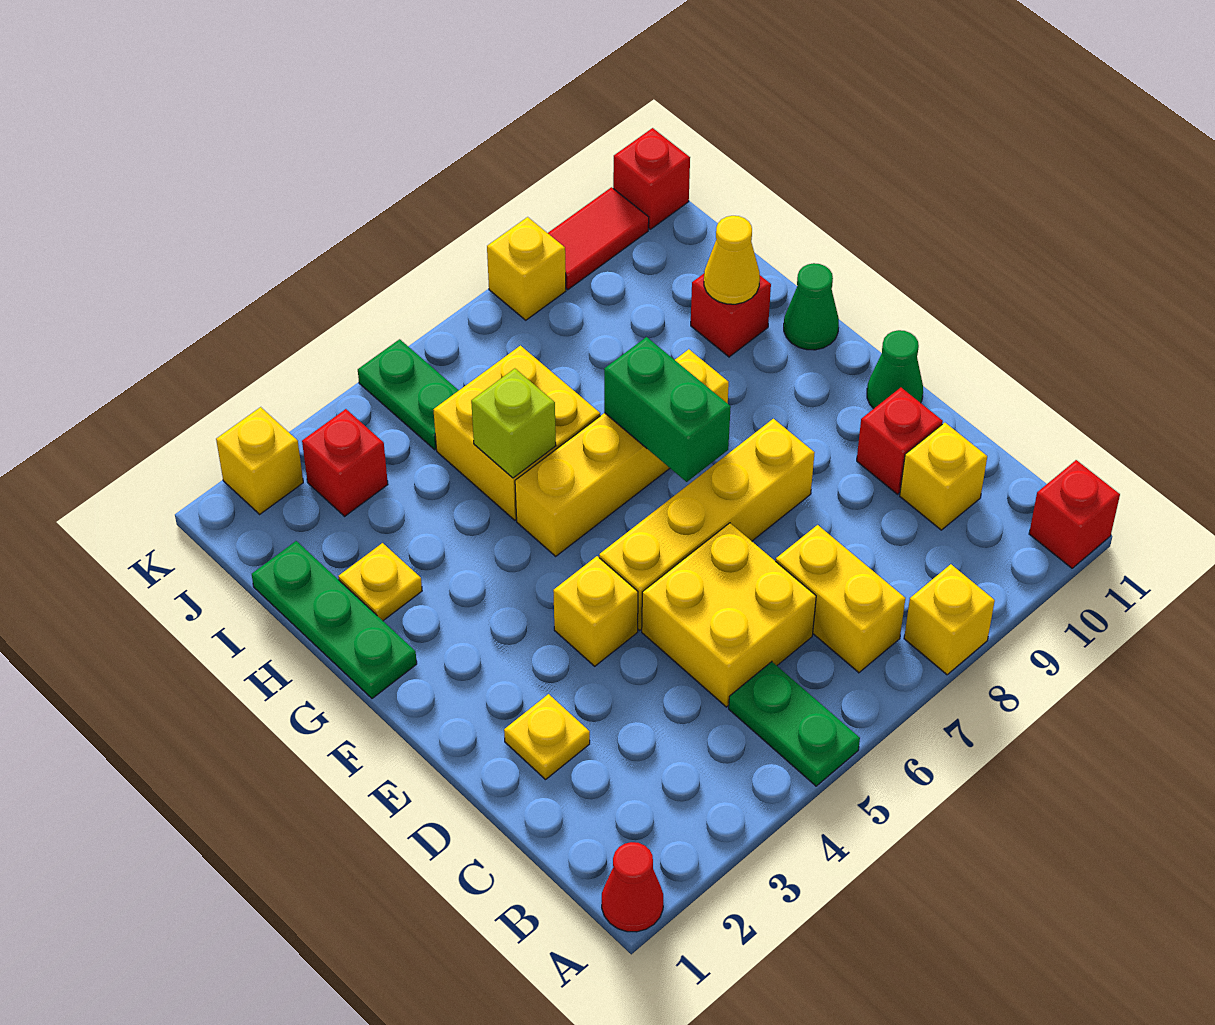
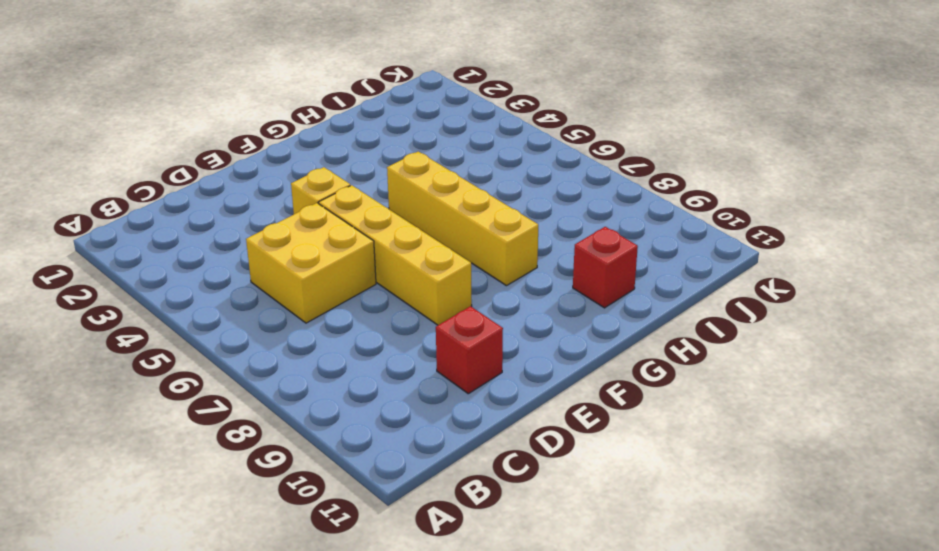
none -> red 1x1 cone [602,842,663,932]
none -> green 1x2 plate [729,662,860,786]
none -> yellow 1x1 brick [904,564,995,675]

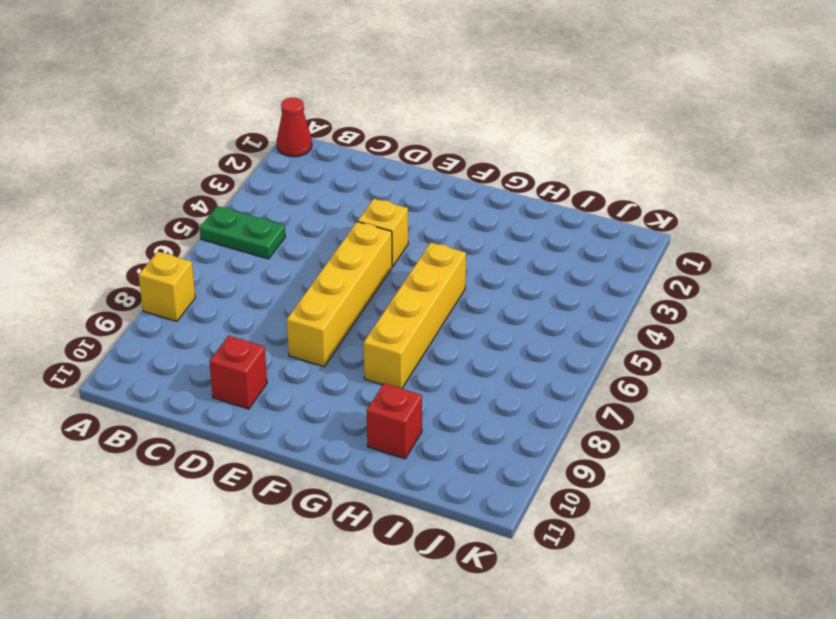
none -> red 1x1 brick [1029,460,1120,568]
none -> yellow 1x2 brick [776,525,905,673]
none -> yellow 2x2 brick [642,523,816,707]

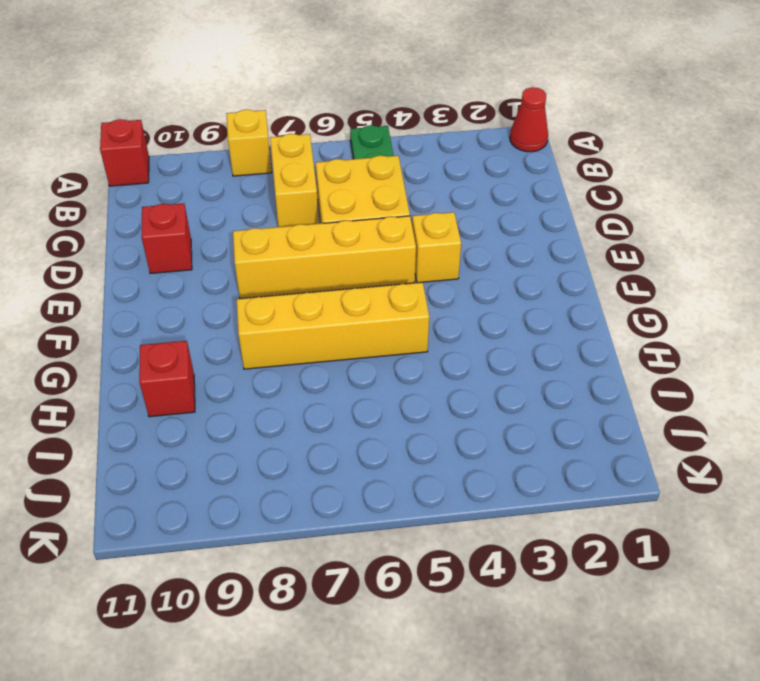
none -> yellow 1x1 brick [900,423,987,530]
none -> yellow 1x1 plate [504,694,590,780]
none -> green 1x1 cone [867,330,923,409]

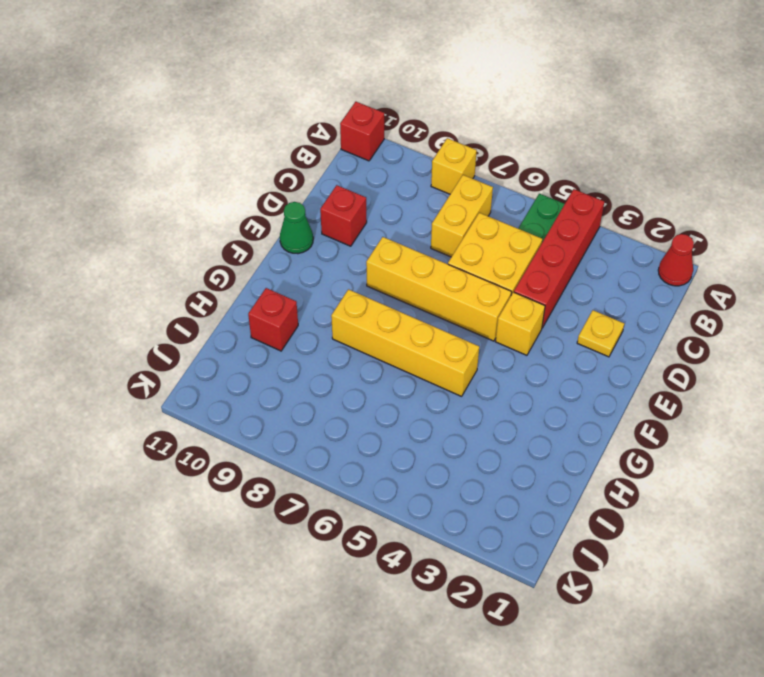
red 1x4 brick [514,189,604,328] -> none
none -> yellow 1x1 brick [900,423,987,530]
none -> green 1x3 plate [252,541,417,698]
none -> green 1x1 cone [784,263,839,350]

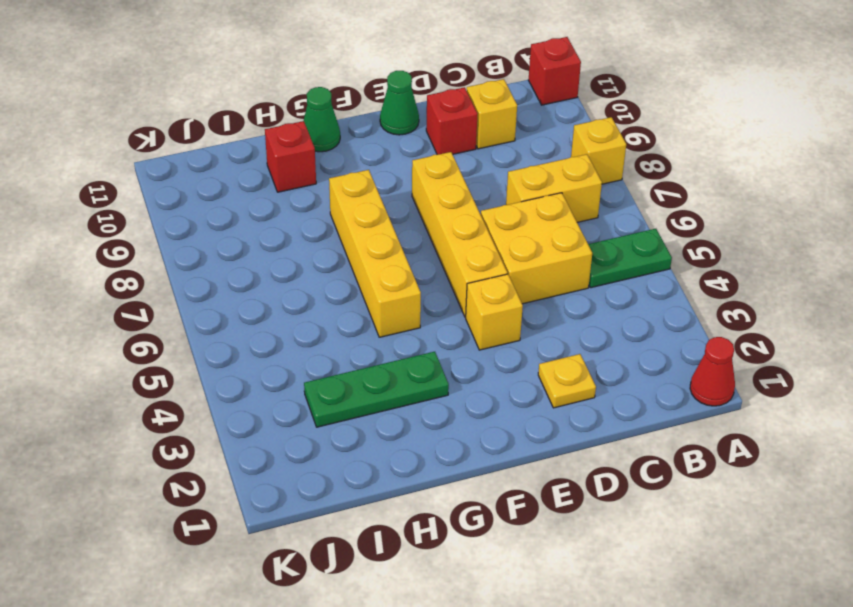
green 1x3 plate [304,352,449,427] -> green 1x3 plate moved to [252,541,417,698]
none -> yellow 1x1 plate [338,543,422,621]
none -> yellow 2x2 brick [433,346,600,520]
none -> red 1x1 brick [302,409,388,516]

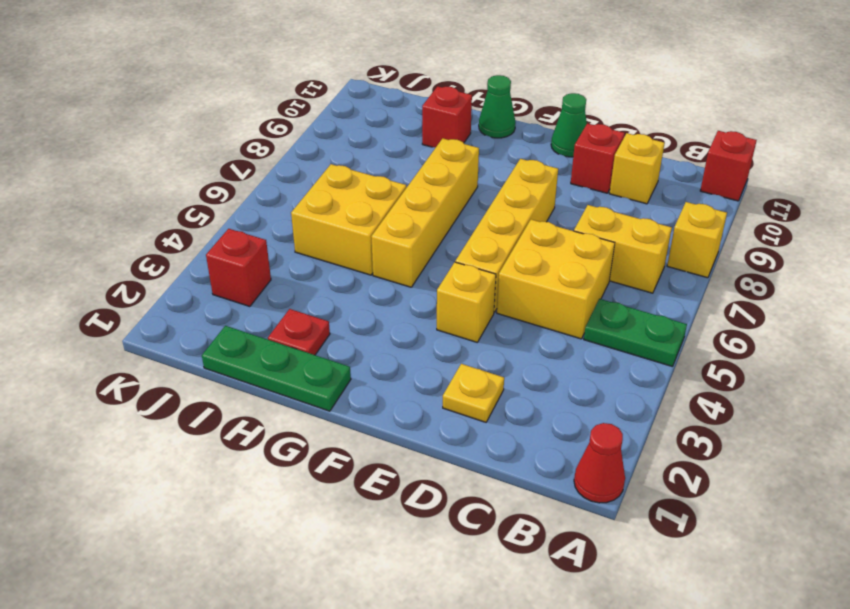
red 1x1 plate [268,309,330,355] -> yellow 1x1 plate [338,543,422,621]
none -> green 1x2 plate [358,339,459,450]
none -> yellow 1x1 brick [216,407,303,514]
none -> yellow 1x1 brick [487,217,566,320]

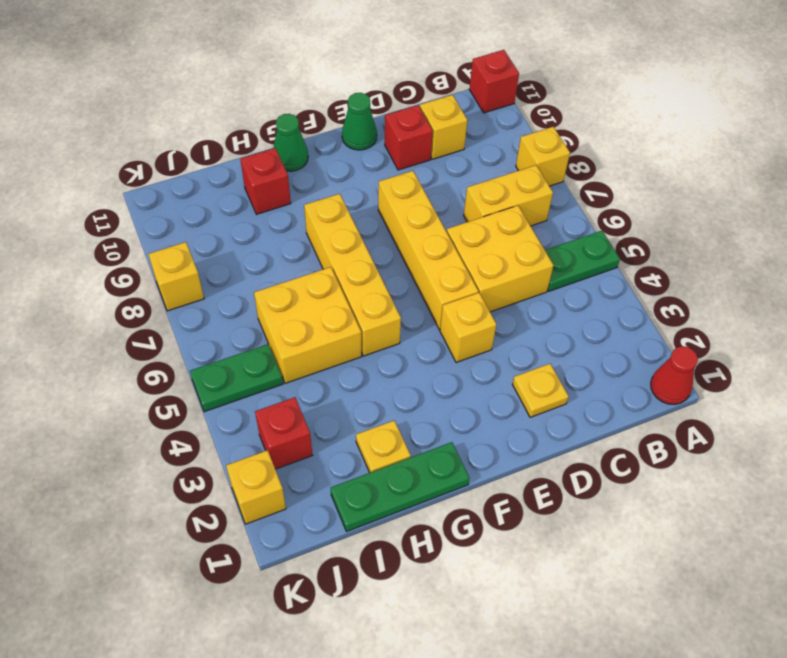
none -> red 1x2 tile [548,187,649,290]
none -> red 1x1 brick [613,128,690,229]
none -> green 1x2 brick [604,337,731,482]

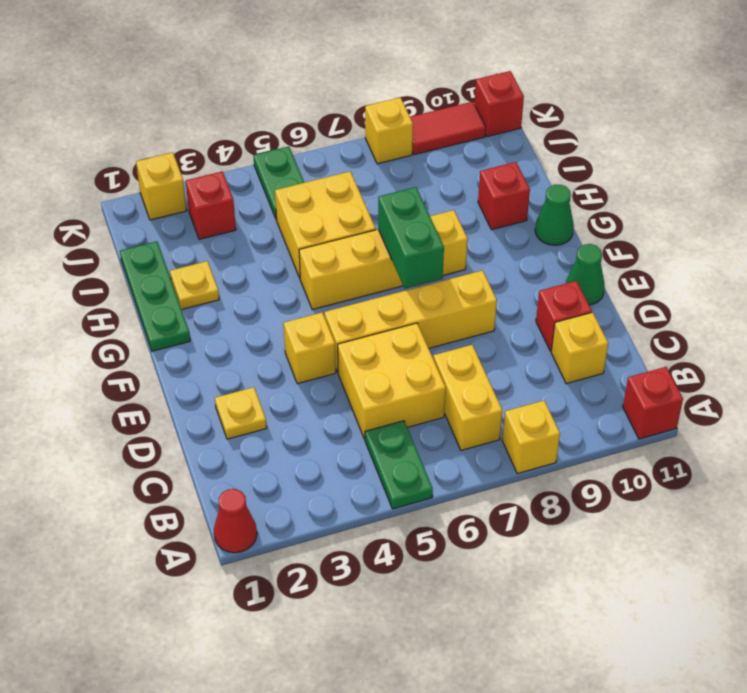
none -> lime 1x1 brick [471,369,556,478]
none -> yellow 1x1 cone [704,216,760,304]

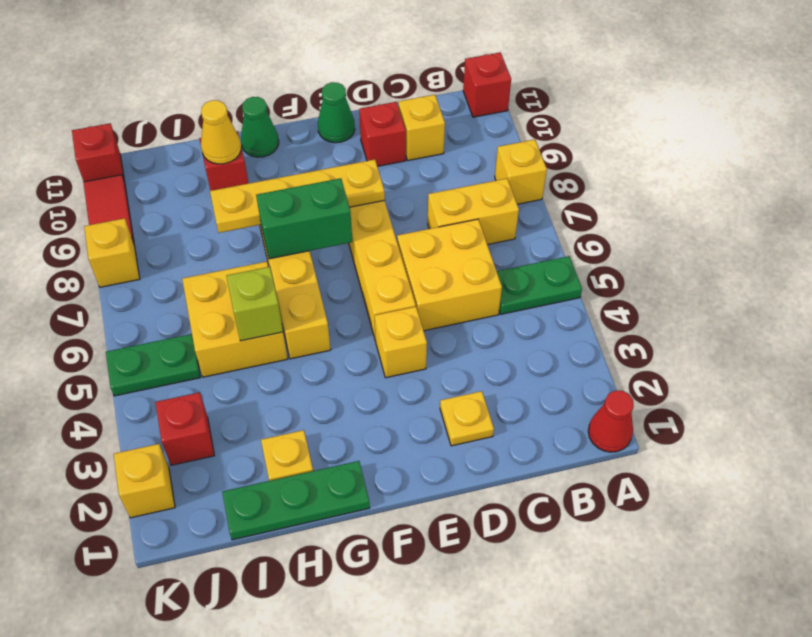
yellow 1x4 plate [210,159,385,233] -> none

